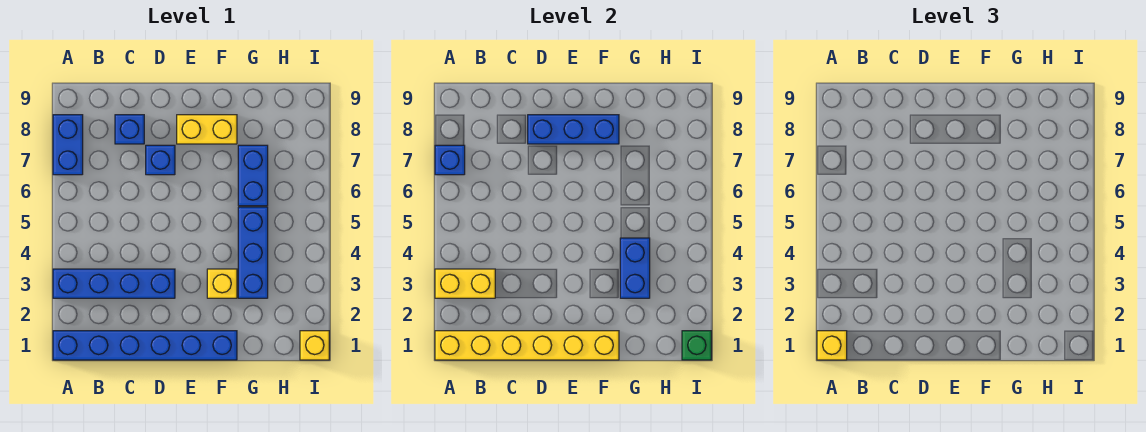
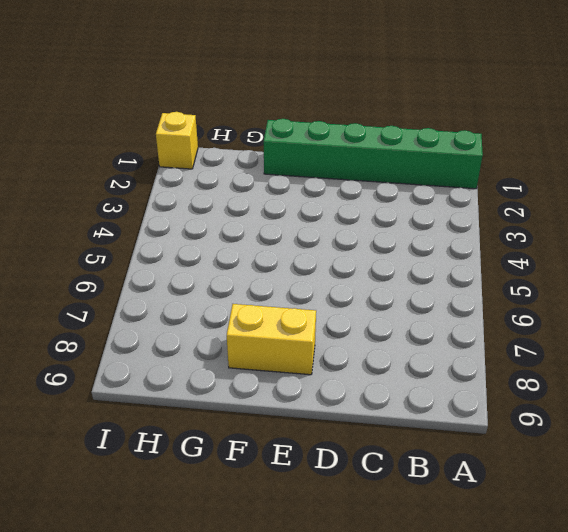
green 1x6 brick [264,119,483,189] -> blue 1x6 brick [53,331,237,360]
none -> blue 1x4 brick [53,269,175,298]
none -> blue 1x2 brick [53,115,83,175]
none -> blue 1x1 brick [115,115,144,144]

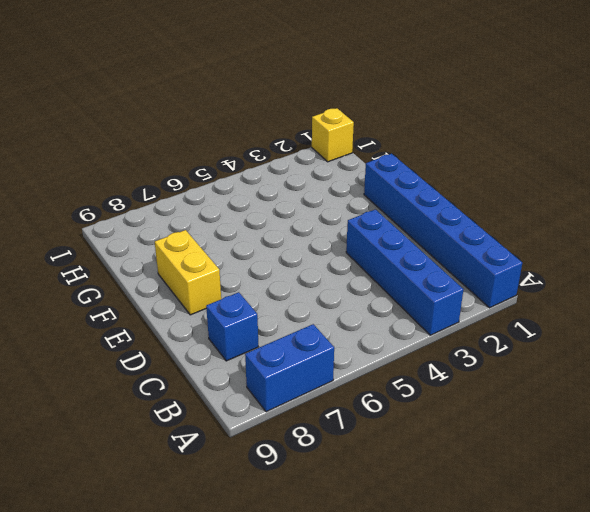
none -> blue 1x1 brick [146,145,175,175]
none -> yellow 1x1 brick [207,269,237,298]
none -> blue 1x3 brick [238,207,268,298]

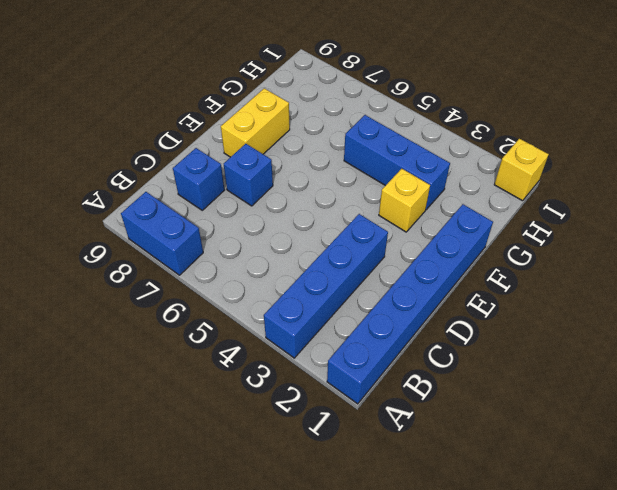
none -> blue 1x2 brick [238,145,268,206]
none -> yellow 1x6 brick [435,331,619,360]
none -> yellow 1x2 brick [435,269,495,298]

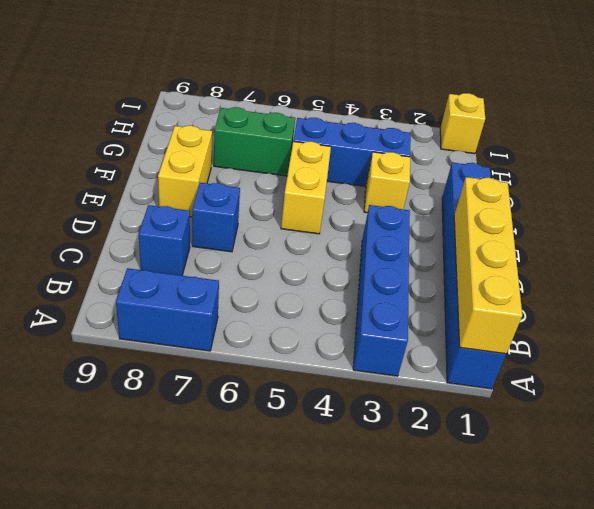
yellow 1x4 brick [454,177,522,354] -> yellow 1x6 brick [435,331,619,360]
yellow 1x2 brick [281,142,331,234] -> yellow 1x2 brick moved to [435,269,495,298]
green 1x2 brick [214,107,295,176] -> blue 1x2 brick [238,145,268,206]
none -> blue 1x1 brick [435,145,465,175]
none -> blue 1x3 brick [528,115,619,144]
none -> blue 1x2 brick [620,238,650,298]

